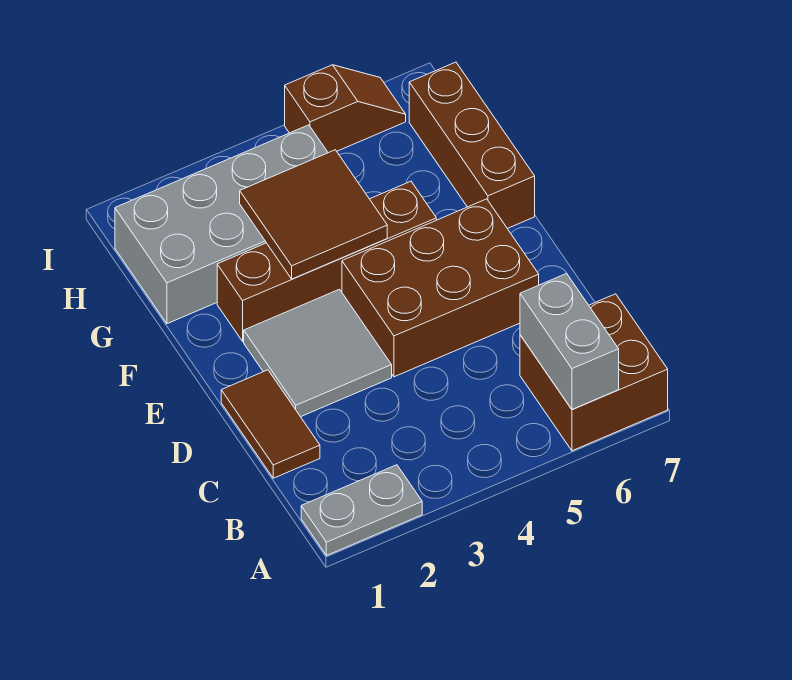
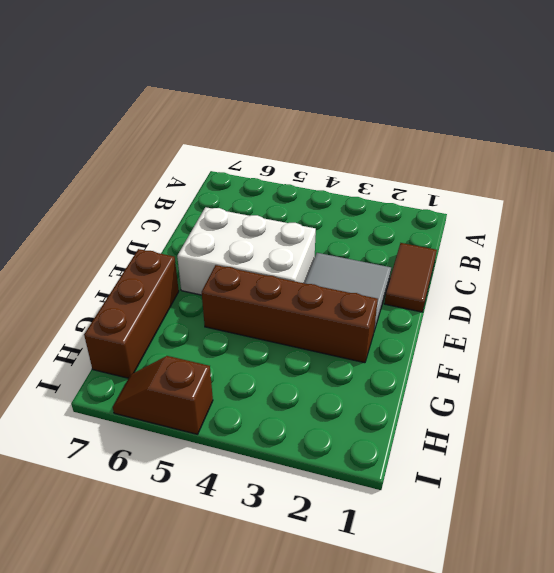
white 2x3 brick [177,207,316,295] -> brown 2x3 brick [342,199,539,377]
none -> grey 1x2 plate [301,465,422,556]
none -> brown 2x2 brick [520,294,668,451]

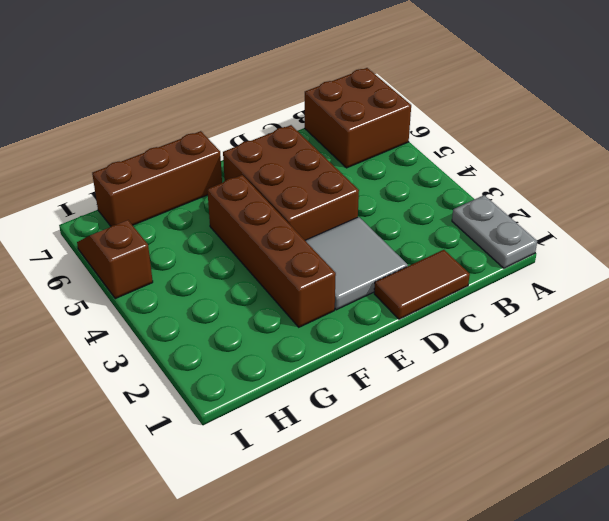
none -> grey 2x4 brick [115,125,328,324]
none -> grey 1x2 brick [520,273,619,410]

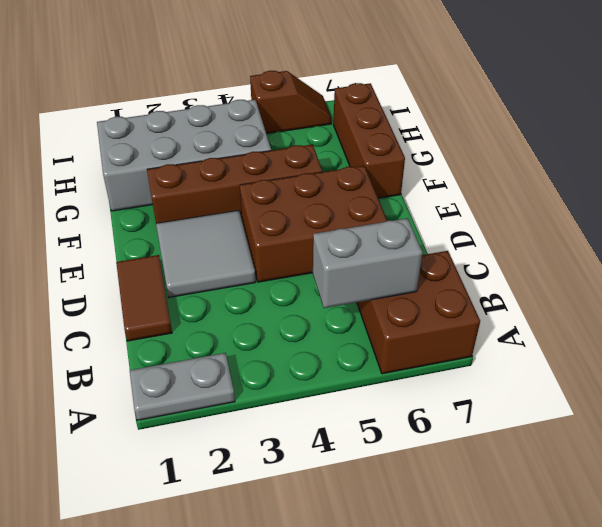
grey 1x2 brick [313,218,423,308] -> grey 1x2 brick turned to [520,273,619,410]
none -> brown 2x2 tile [240,150,387,279]

